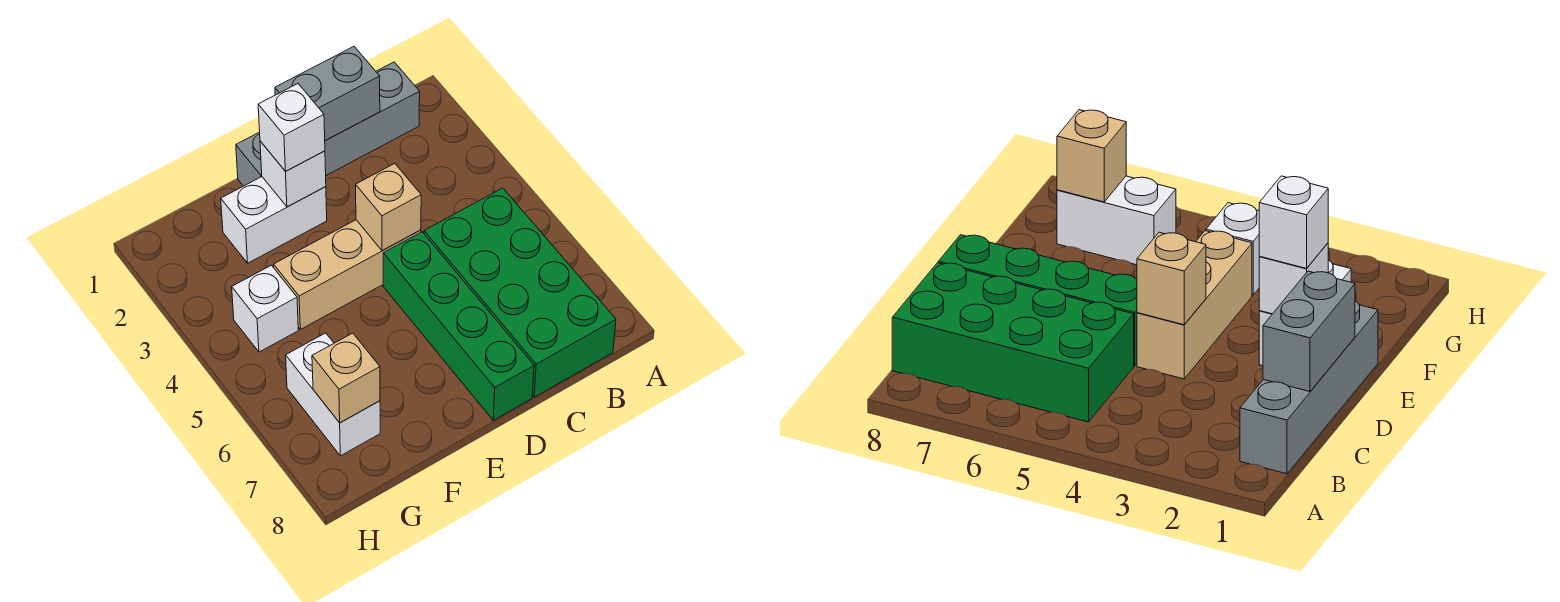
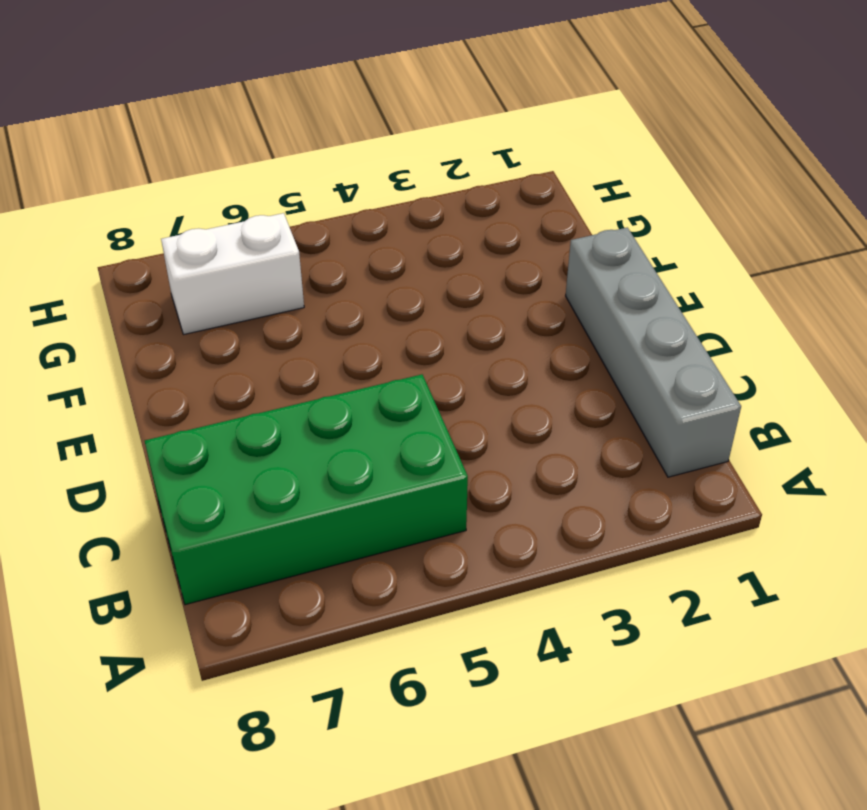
none -> tan 1x3 brick [274,220,421,329]
none -> green 1x4 brick [383,232,534,420]
none -> white 1x2 brick [221,177,327,263]

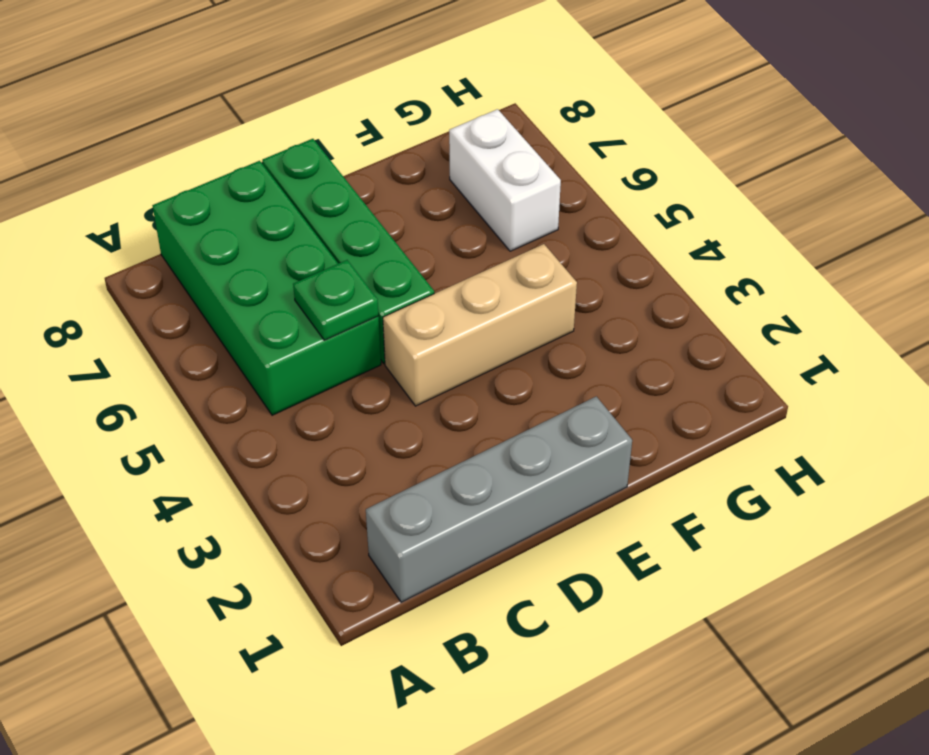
green 1x1 plate [293,260,378,340] -> none
none -> white 1x2 brick [221,177,327,263]
none -> white 1x1 brick [232,265,298,352]
none -> grey 1x2 brick [275,47,380,141]

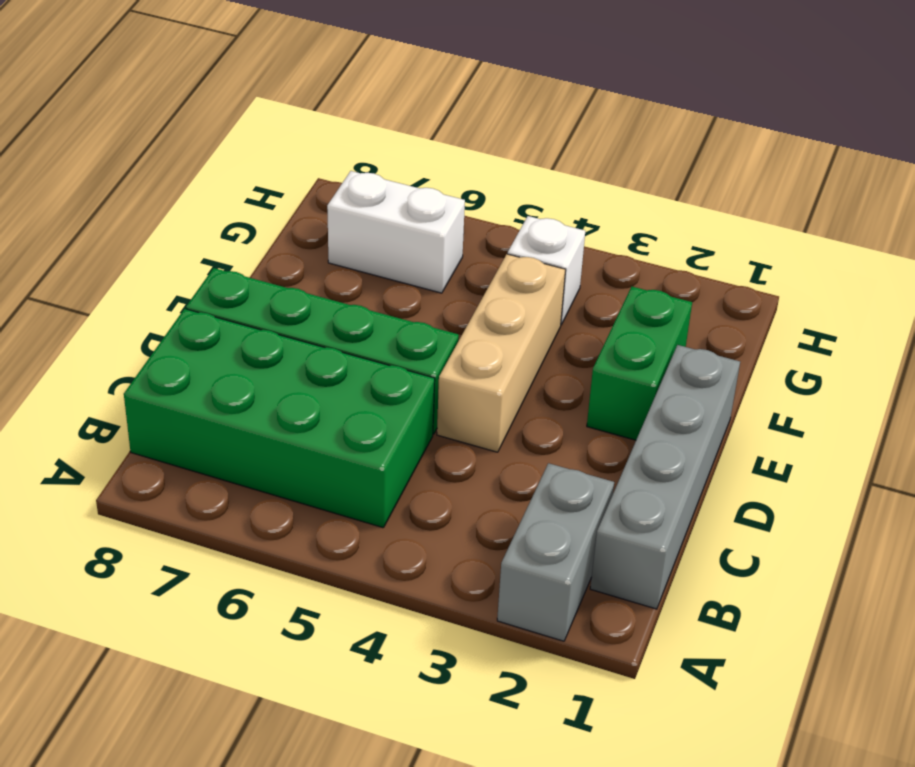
grey 1x2 brick [497,463,614,641] -> grey 1x2 brick moved to [275,47,380,141]
green 1x2 brick [587,287,692,440] -> white 1x2 brick [221,177,327,263]
none -> tan 1x1 brick [356,164,421,251]
none -> white 1x1 brick [260,141,326,207]
none -> tan 1x1 brick [312,333,380,423]

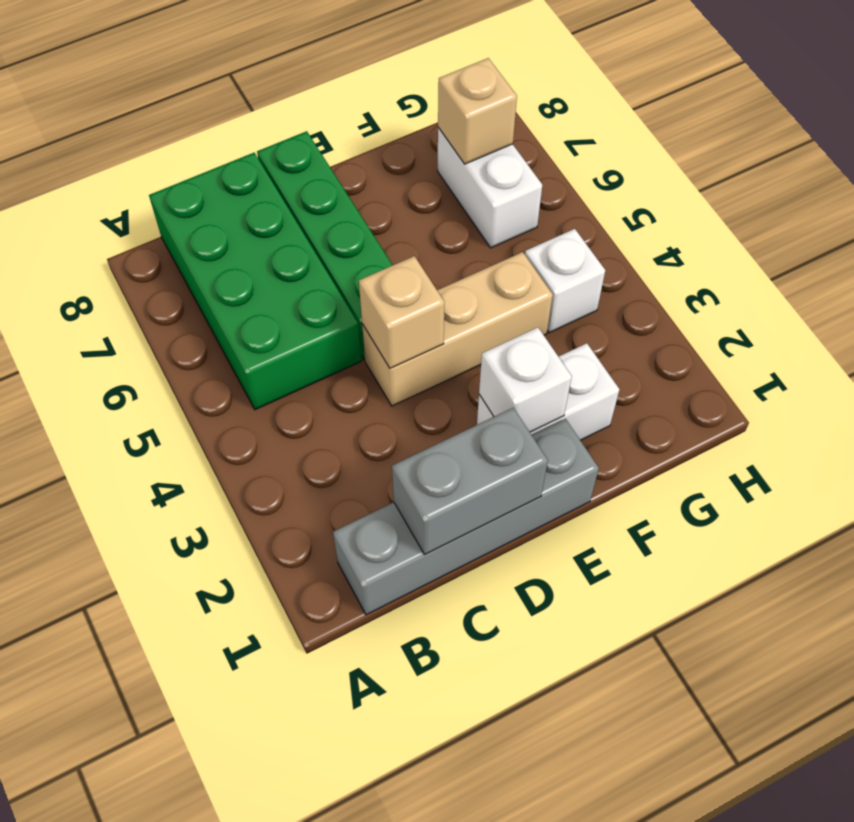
none -> white 1x1 brick [258,84,325,171]

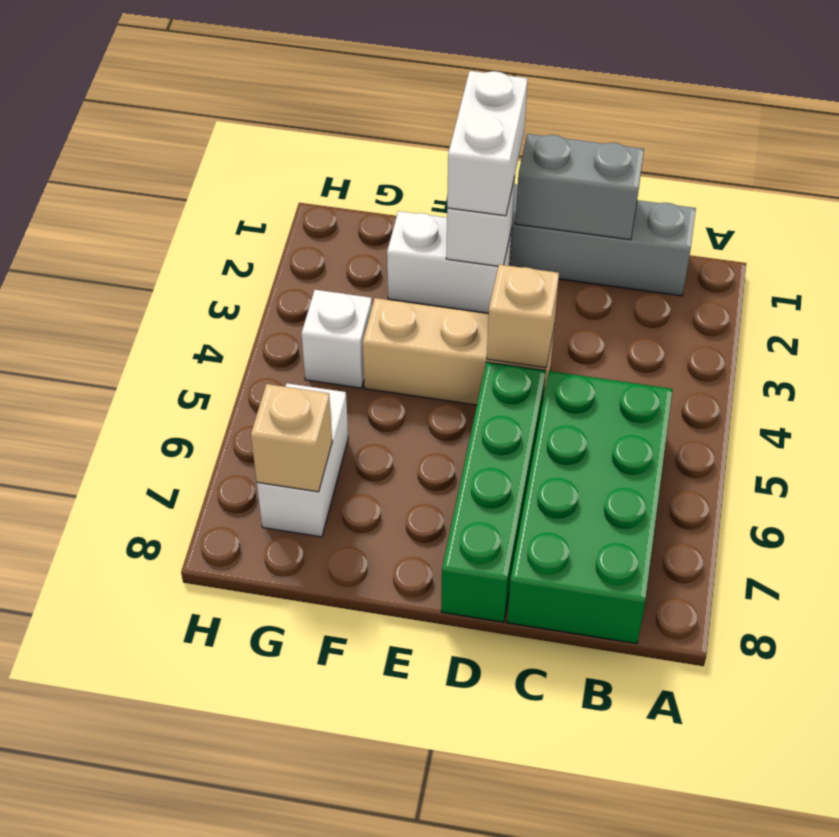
white 1x2 brick [447,71,528,216] -> white 1x1 brick [258,84,325,171]

